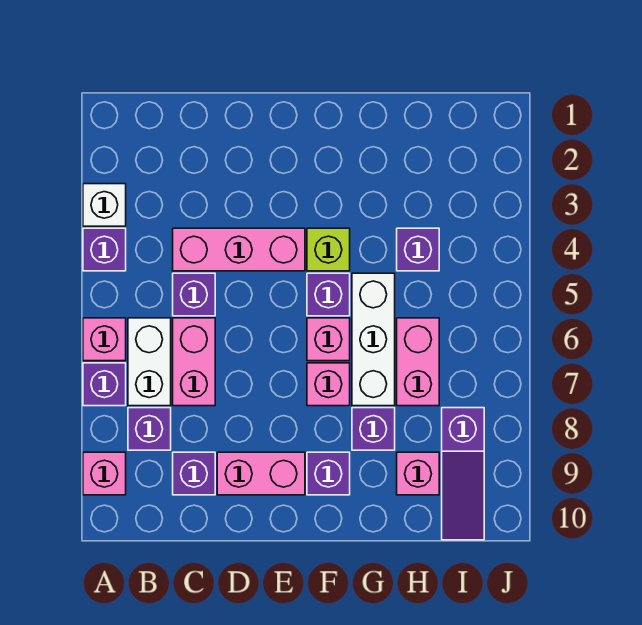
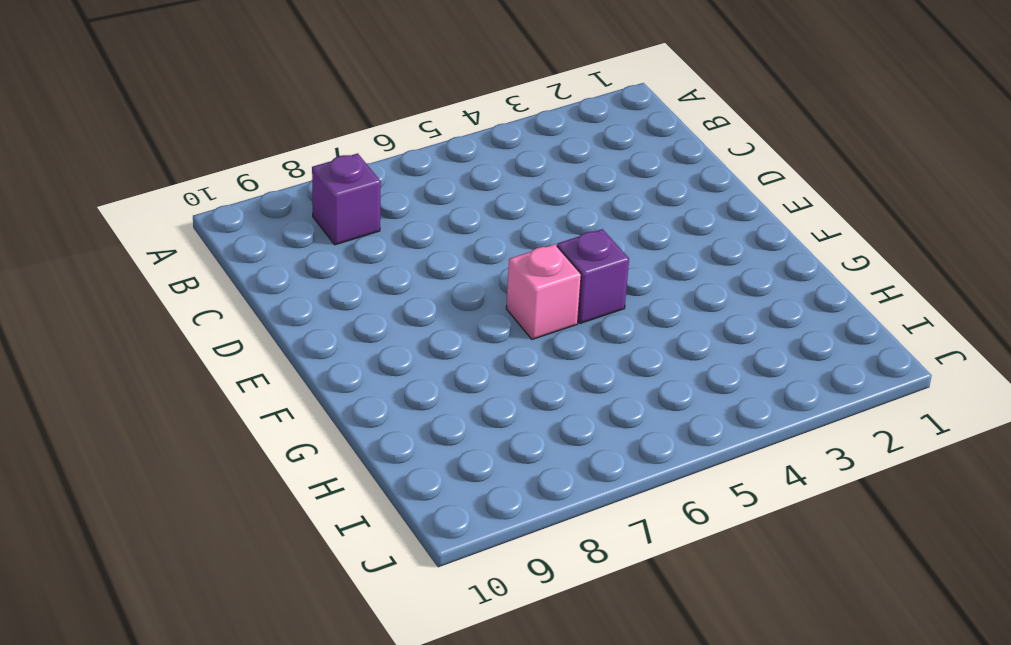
none -> white 1x1 brick [83,184,126,226]
none -> purple 1x1 brick [83,228,126,271]
none -> pink 1x1 brick [83,318,126,361]

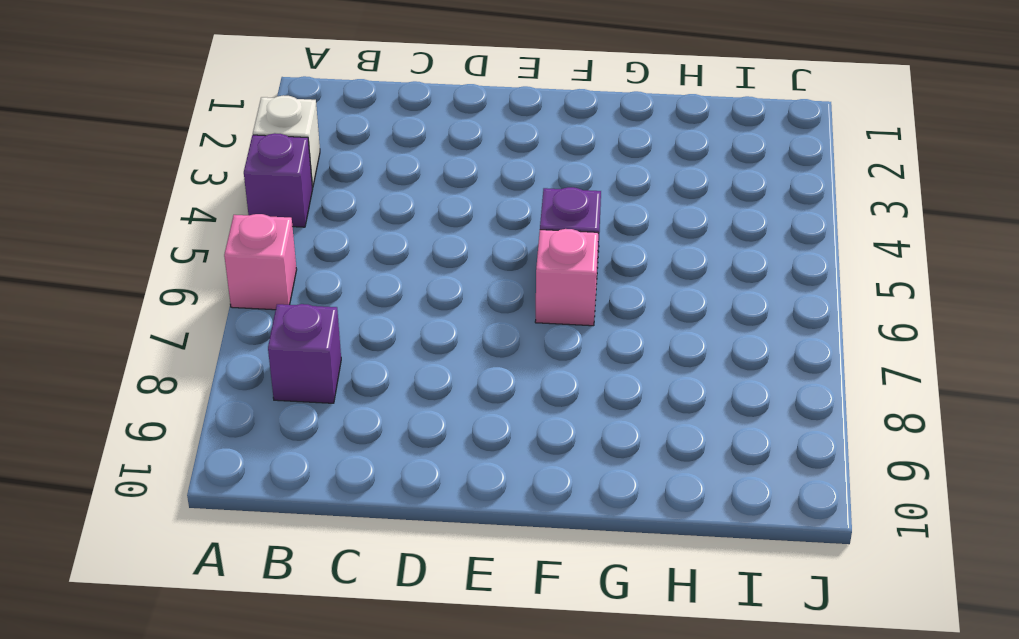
none -> purple 1x1 brick [83,363,126,406]
none -> pink 1x1 brick [83,452,126,495]
none -> white 1x2 brick [128,318,171,406]

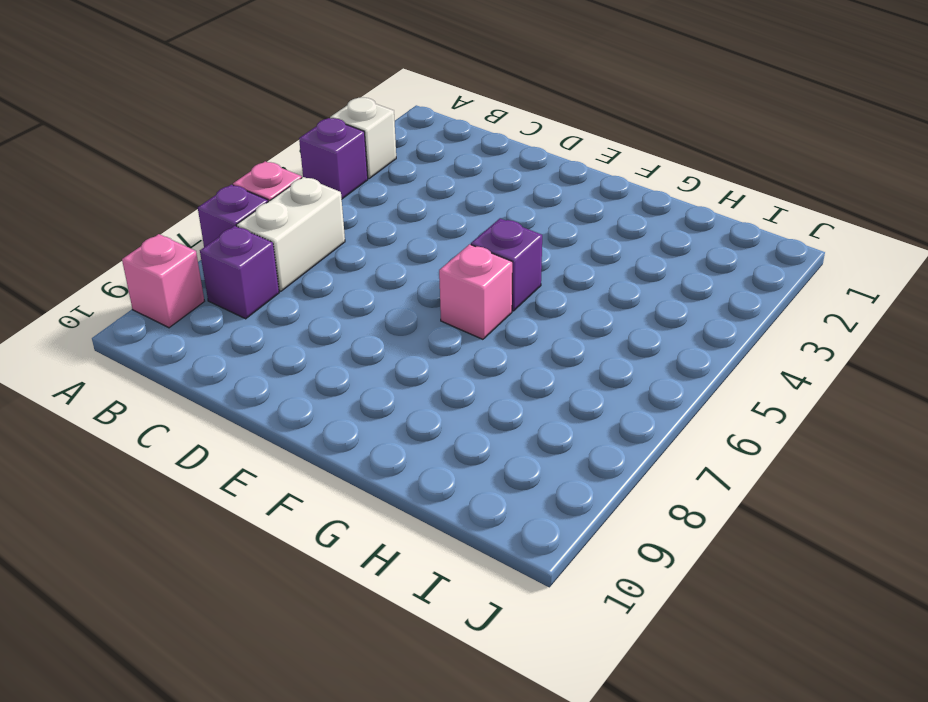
none -> pink 1x3 brick [173,228,305,271]
none -> purple 1x1 brick [173,273,215,316]
none -> pink 1x2 brick [173,318,215,406]

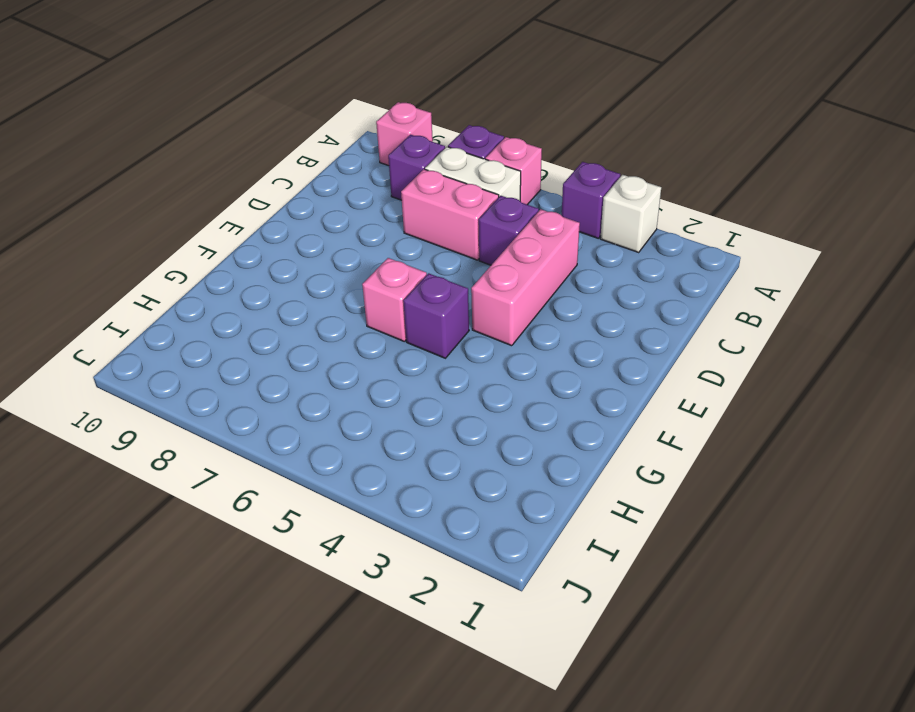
none -> purple 1x1 brick [173,452,215,495]
none -> pink 1x2 brick [217,452,305,495]
none -> lime 1x1 brick [307,228,350,271]

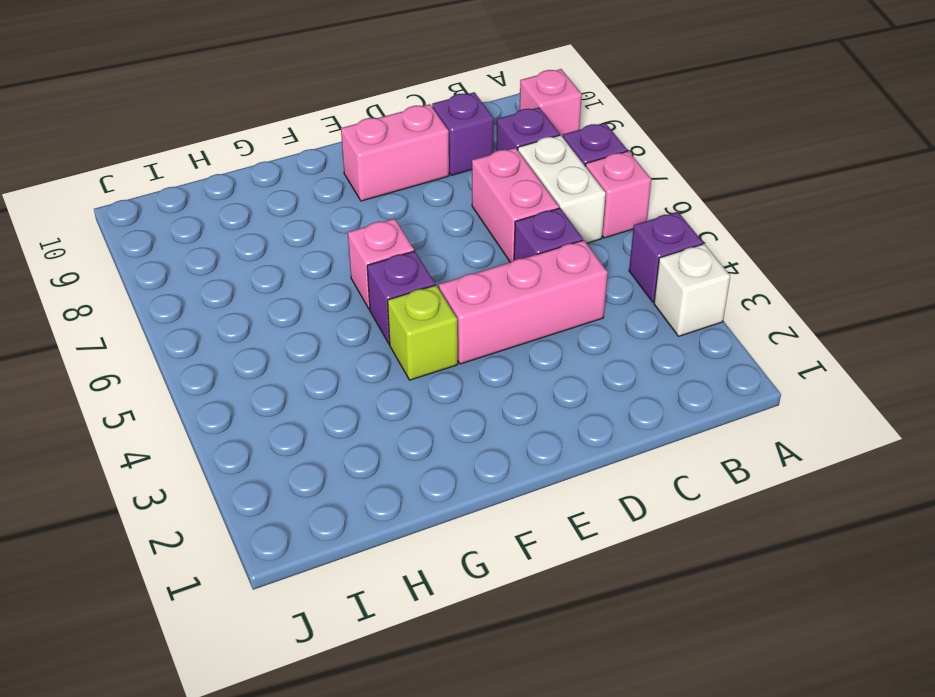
none -> pink 1x1 brick [307,363,350,406]
none -> purple 1x1 brick [307,452,350,495]
none -> white 1x3 brick [352,273,395,406]

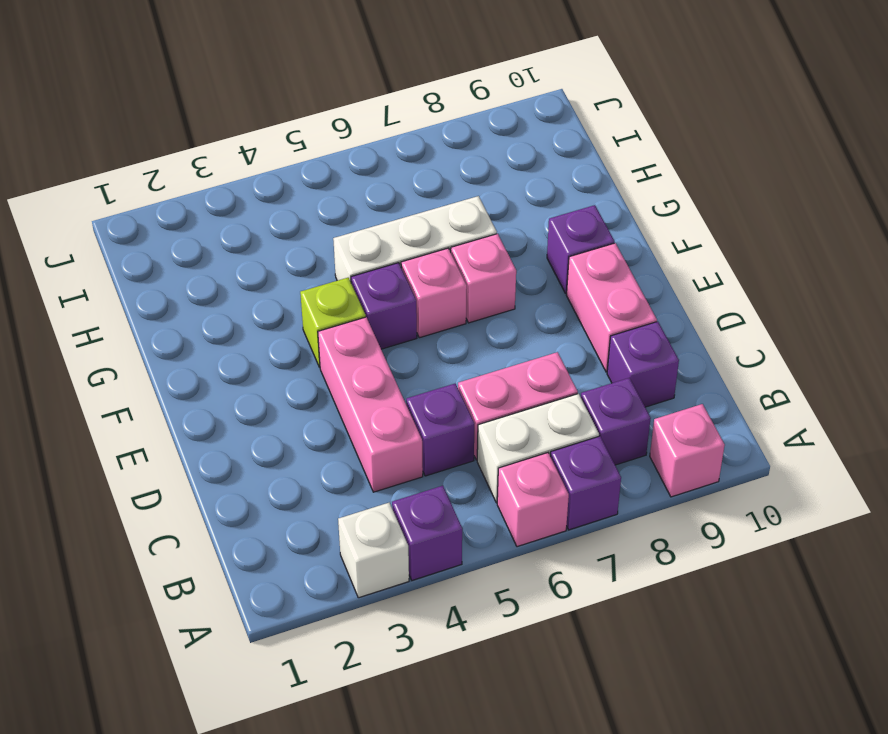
none -> purple 1x1 brick [352,408,395,450]
none -> purple 1x1 brick [397,228,439,271]
none -> pink 1x2 brick [397,318,439,406]

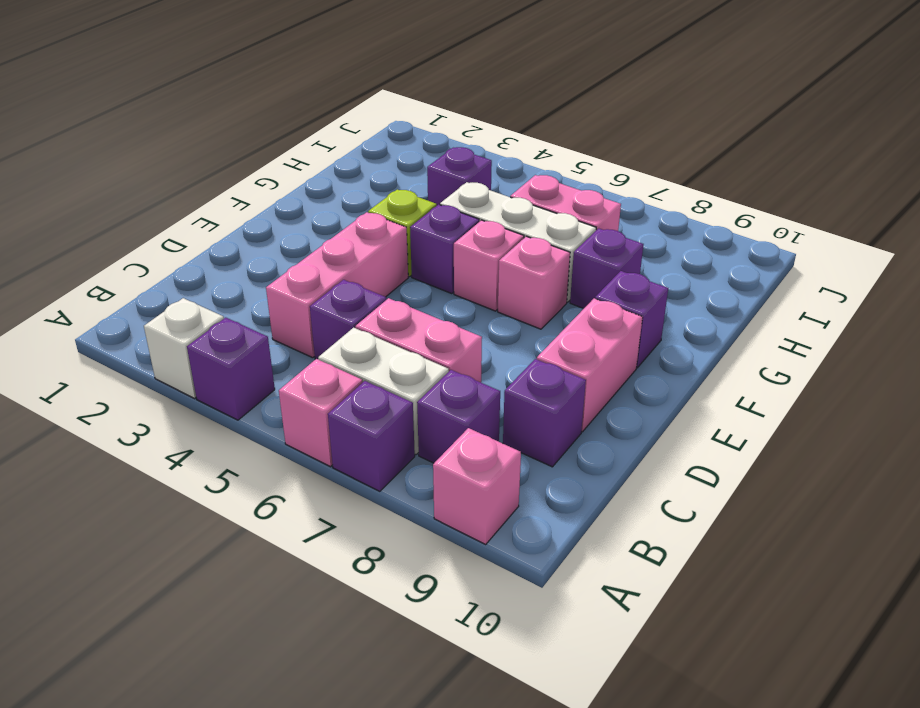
none -> pink 1x1 brick [397,452,439,495]
none -> purple 1x3 slope [442,408,484,540]

